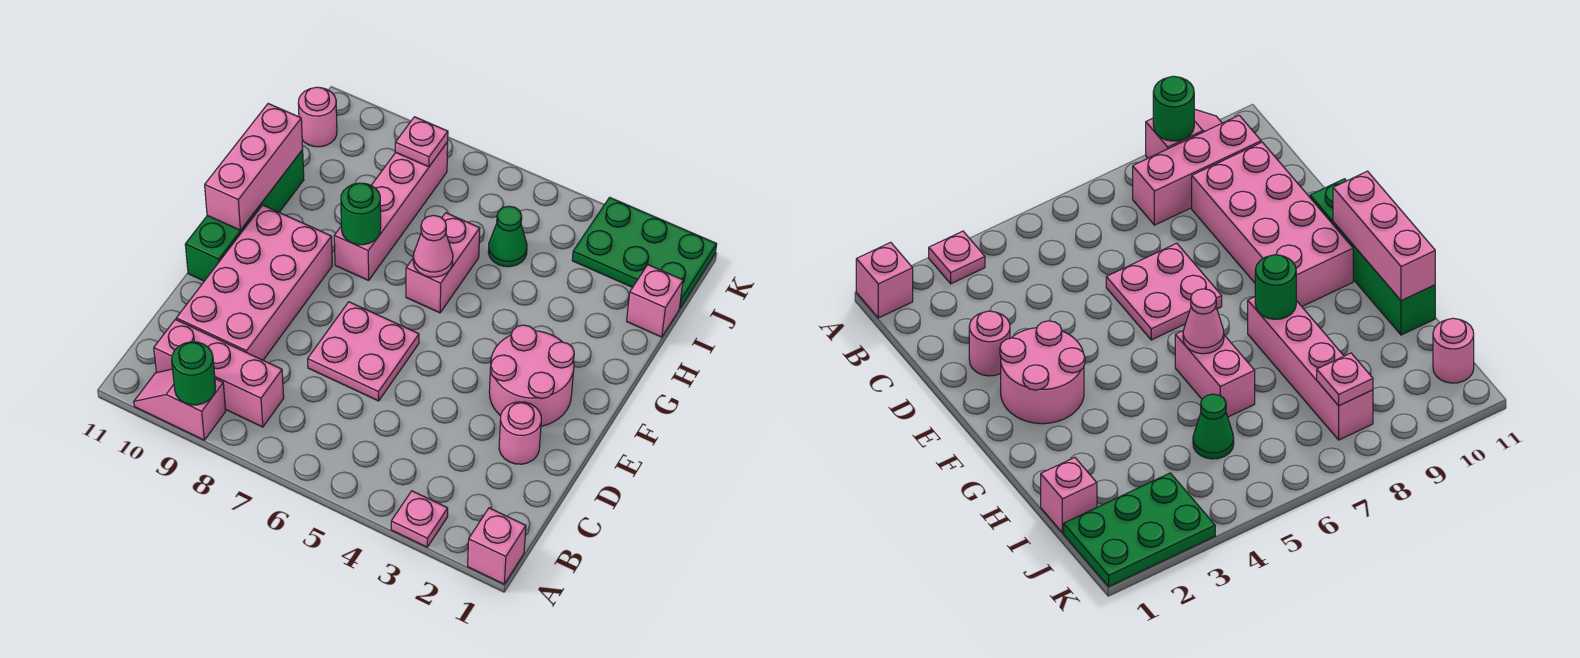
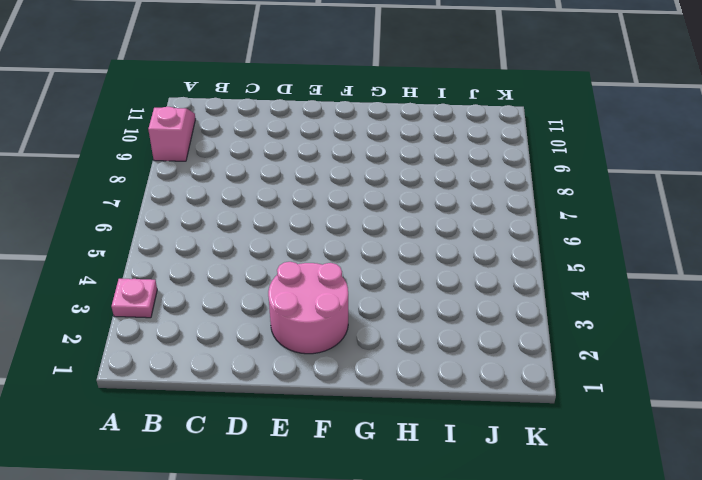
none -> pink 1x1 brick [468,508,526,584]
none -> pink 1x3 brick [154,319,284,427]
none -> pink 2x4 brick [176,205,332,360]

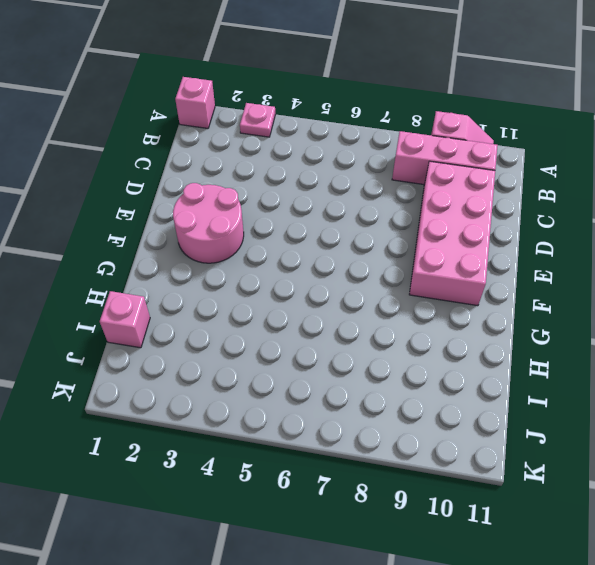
none -> pink 1x1 round brick [499,402,541,464]
none -> pink 2x2 plate [308,302,419,401]
none -> green 1x4 brick [185,150,304,281]

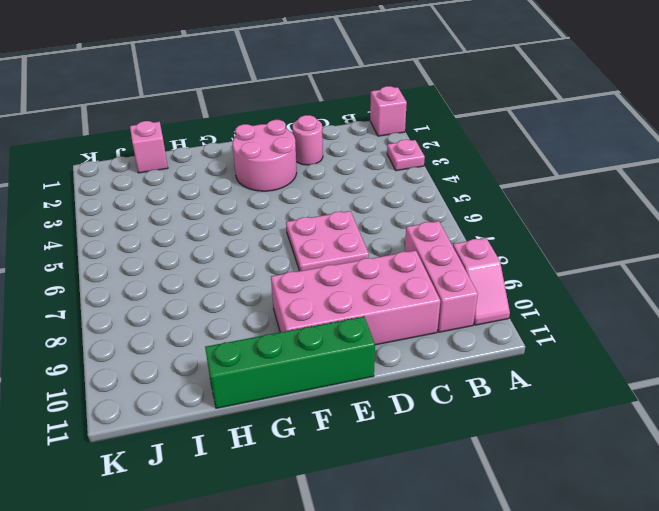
none -> pink 1x2 brick [406,213,480,313]
none -> pink 1x4 brick [334,142,448,280]
none -> green 1x1 cone [488,206,527,267]

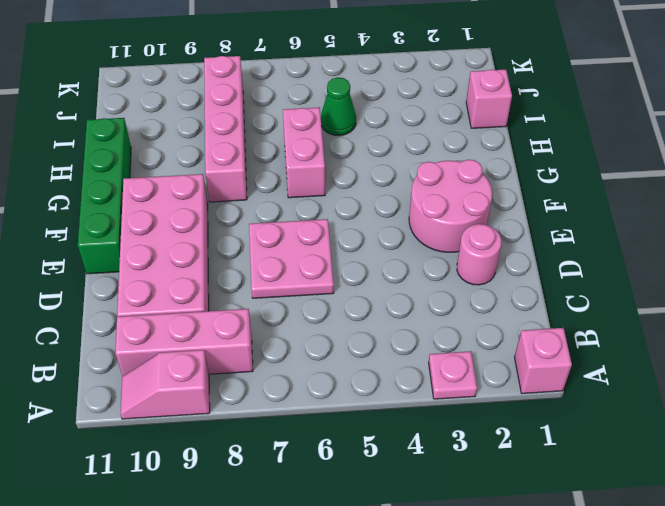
none -> green 2x3 plate [572,197,717,308]
none -> pink 1x1 round brick [298,87,337,147]
none -> green 1x1 round brick [172,342,216,405]

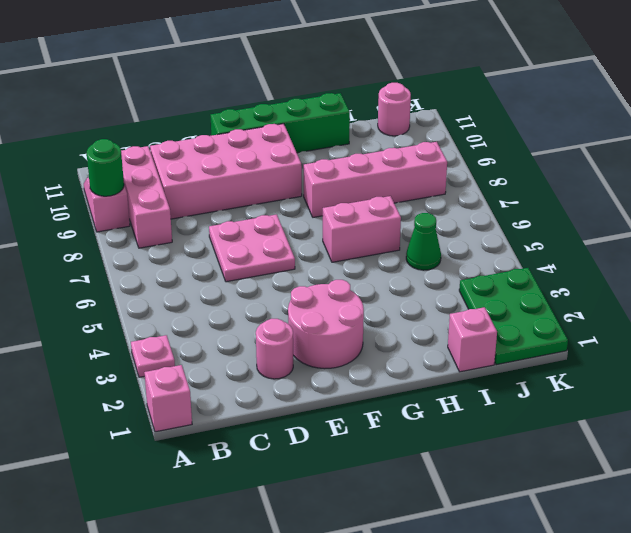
none -> pink 1x3 brick [205,104,303,230]
none -> pink 1x1 cone [413,215,453,277]
none -> green 1x1 round brick [341,183,381,245]

